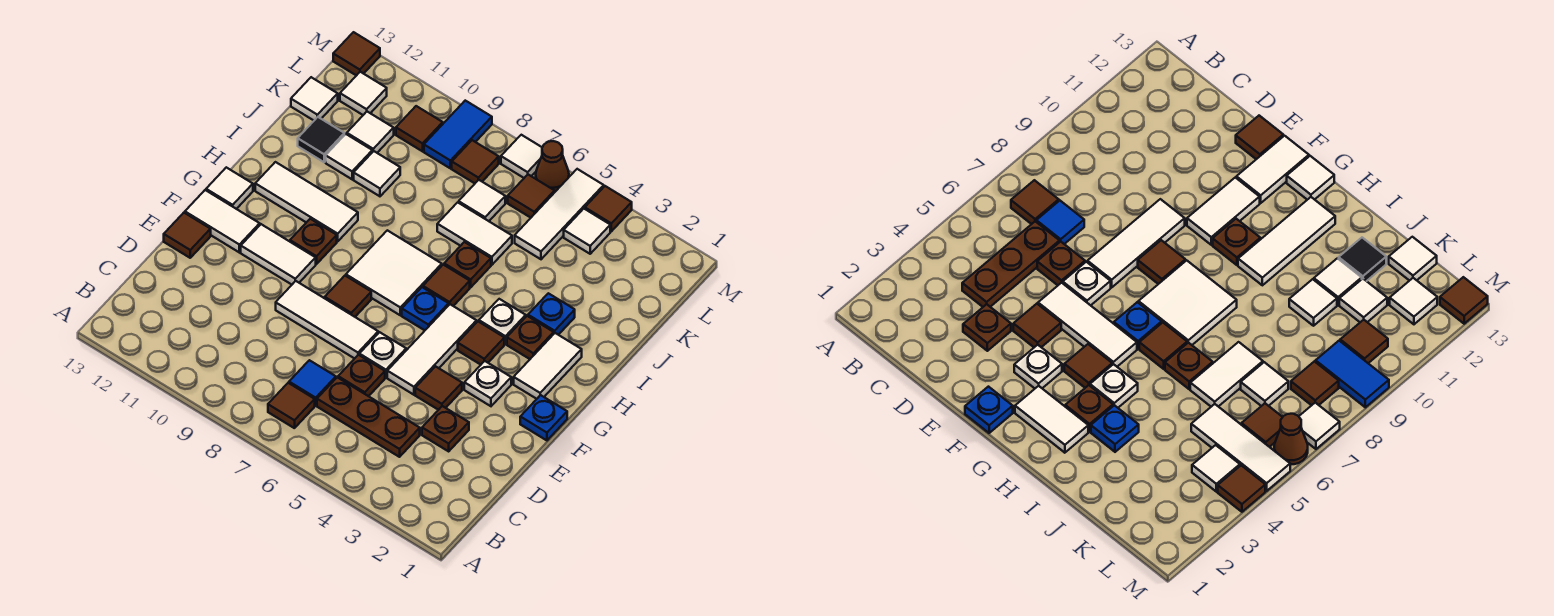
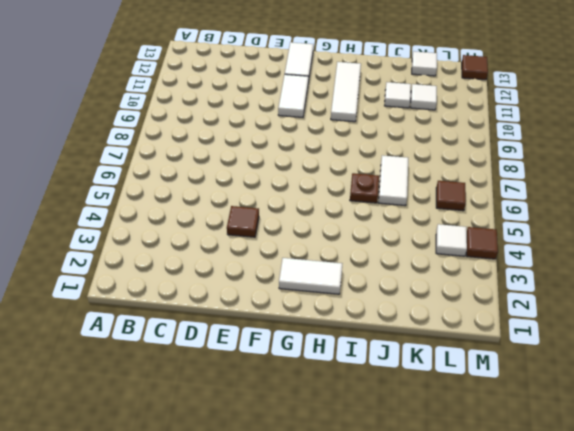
none -> brown 1x1 tile [268,383,315,428]
none -> brown 1x3 plate [317,377,420,457]
none -> blue 1x1 tile [289,360,336,406]
none -> brown 1x1 plate [422,406,469,451]

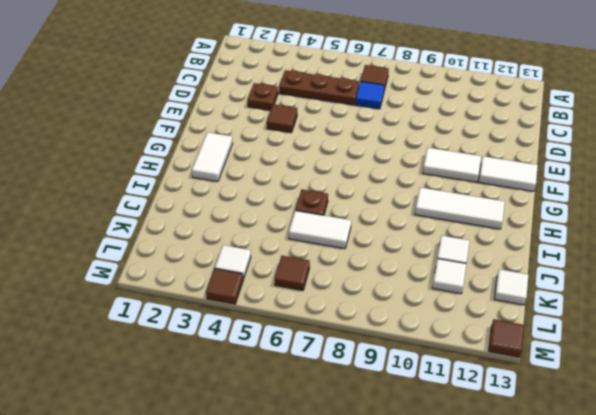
none -> brown 1x1 plate [338,355,385,396]
none -> white 1x3 tile [387,304,477,395]
none -> white 1x1 plate [359,332,406,378]
none -> white 1x3 tile [276,281,378,359]

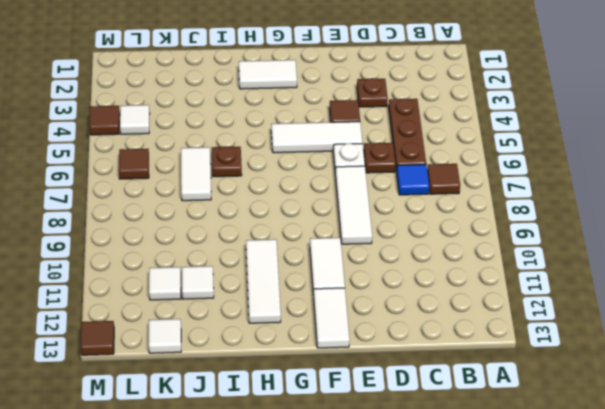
none -> brown 1x1 tile [164,213,211,258]
none -> blue 1x1 plate [520,395,567,440]
none -> white 1x1 plate [464,361,511,406]
none -> brown 1x1 tile [325,276,371,317]

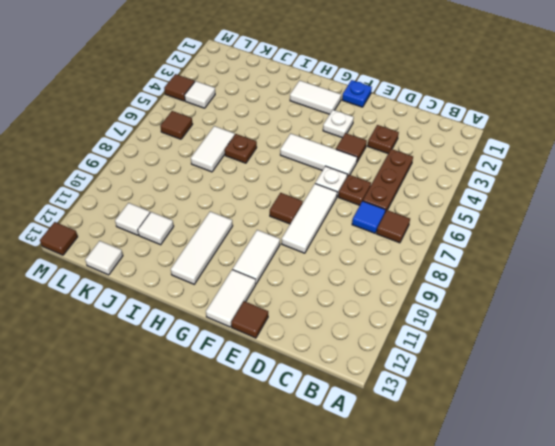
none -> brown 1x1 tile [458,322,504,365]
none -> blue 1x1 plate [402,287,449,330]
none -> white 2x2 tile [346,230,442,315]
none -> brown 1x1 plate [290,219,337,264]

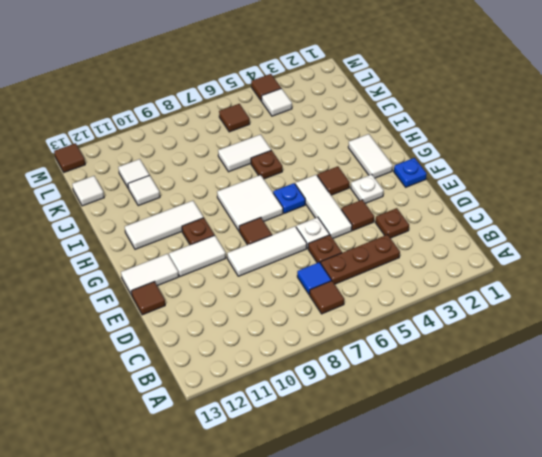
none -> white 1x1 tile [206,167,253,209]
none -> brown 1x1 plate [507,316,554,359]
none -> white 1x1 plate [479,299,526,344]
none -> brown 1x1 tile [423,265,470,306]

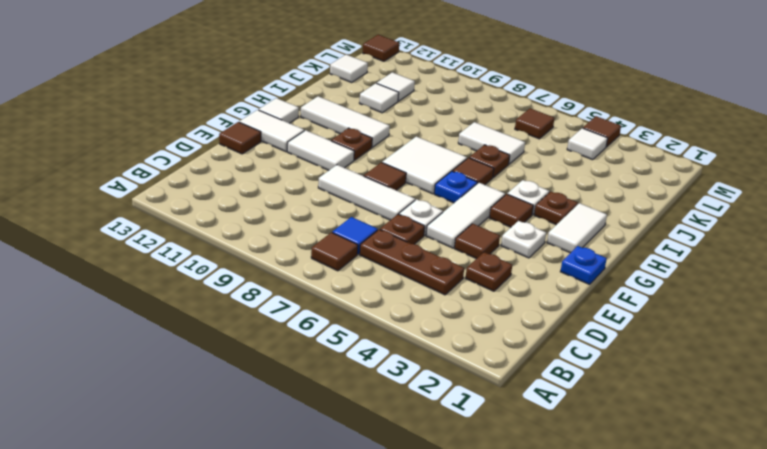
none -> blue 1x1 plate [528,293,575,335]
none -> white 1x1 tile [354,151,400,196]
none -> black 1x1 tile [298,117,344,162]
none -> white 1x3 tile [515,169,604,259]

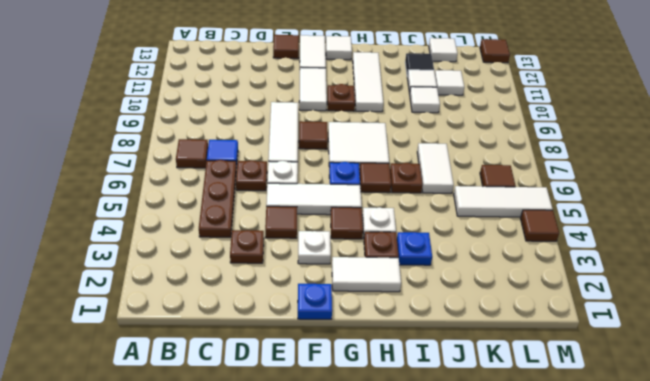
none -> white 1x1 tile [459,180,505,221]
none -> white 1x1 tile [564,209,610,254]
none -> brown 1x1 tile [452,140,499,183]
none -> blue 1x2 tile [424,101,492,168]

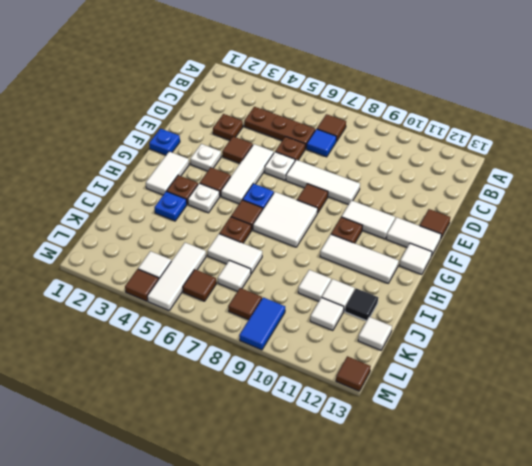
none -> brown 1x1 tile [396,106,443,151]
none -> white 1x1 tile [340,72,387,115]
none -> brown 1x1 cone [536,141,569,192]
none -> white 1x1 tile [501,135,542,178]

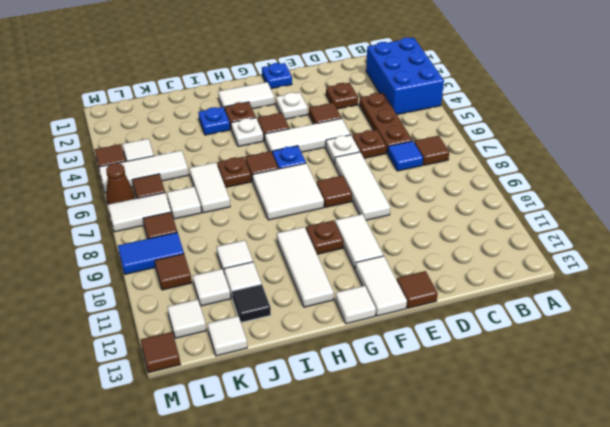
blue 2x3 brick [366,37,444,115] -> none
white 1x2 tile [108,193,171,232] -> white 1x1 tile [501,135,542,178]

